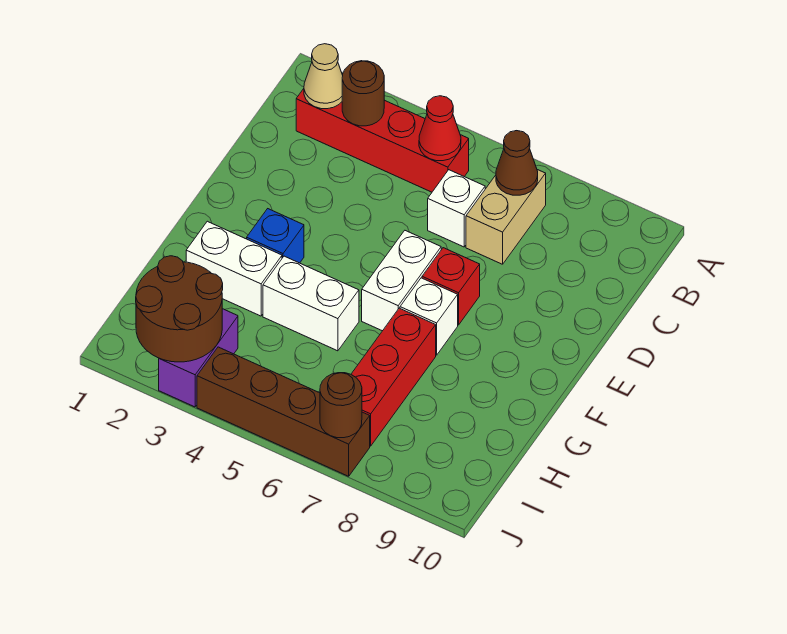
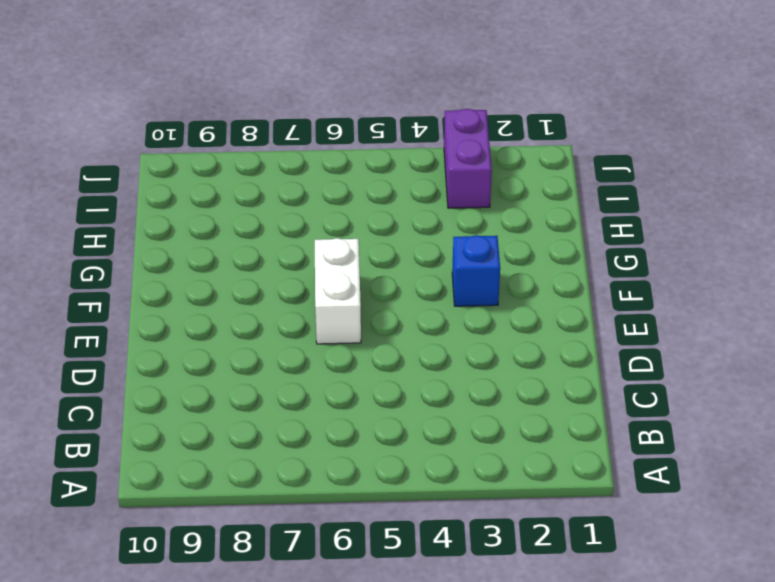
none -> red 1x4 brick [296,89,469,192]
none -> tan 1x2 brick [466,170,546,264]
none -> white 1x1 brick [428,170,485,247]

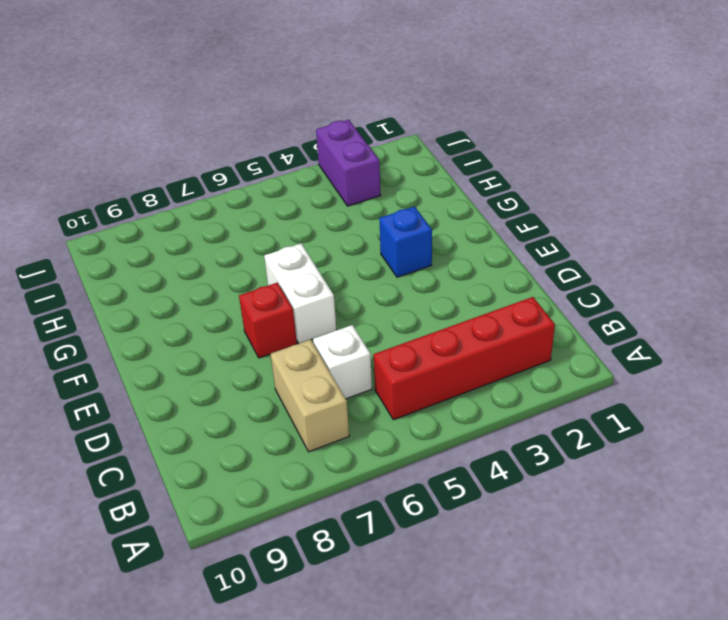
none -> white 1x1 brick [400,278,458,355]
none -> white 1x2 brick [186,221,282,316]
none -> white 1x2 brick [263,256,359,351]

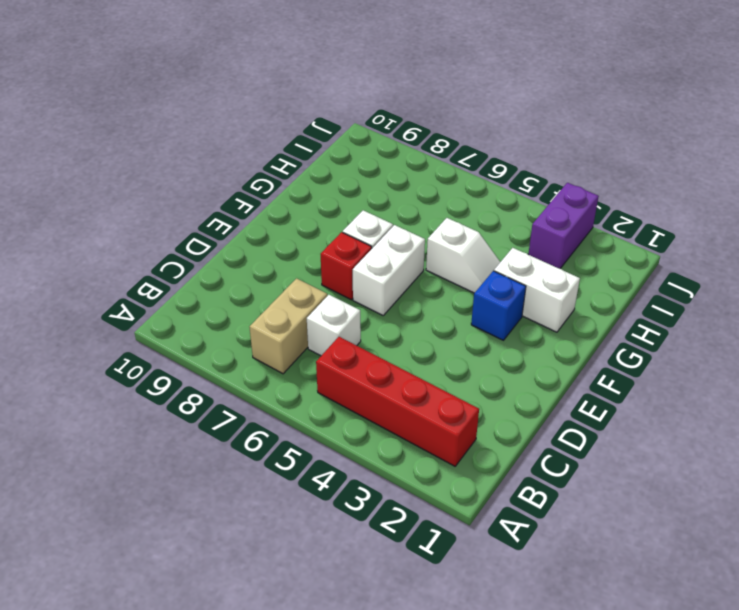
white 1x2 slope [426,218,500,293] -> white 1x2 brick [263,256,359,351]
none -> red 1x3 brick [351,308,436,446]
none -> brown 1x4 brick [197,347,370,476]
none -> tan 1x1 cone [304,44,343,109]

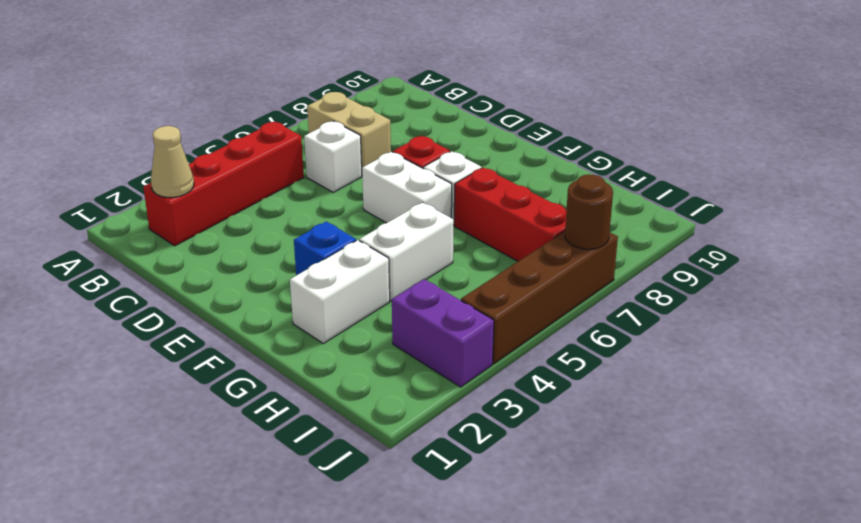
none -> brown 1x1 round brick [342,61,384,126]
none -> red 1x1 cone [419,96,461,161]
none -> brown 1x1 cone [496,131,538,195]

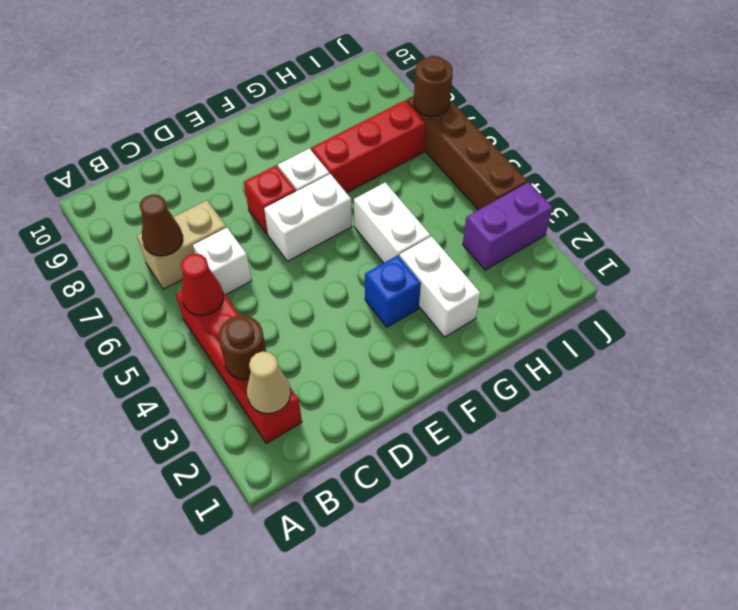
none -> brown 2x2 round brick [136,256,223,362]

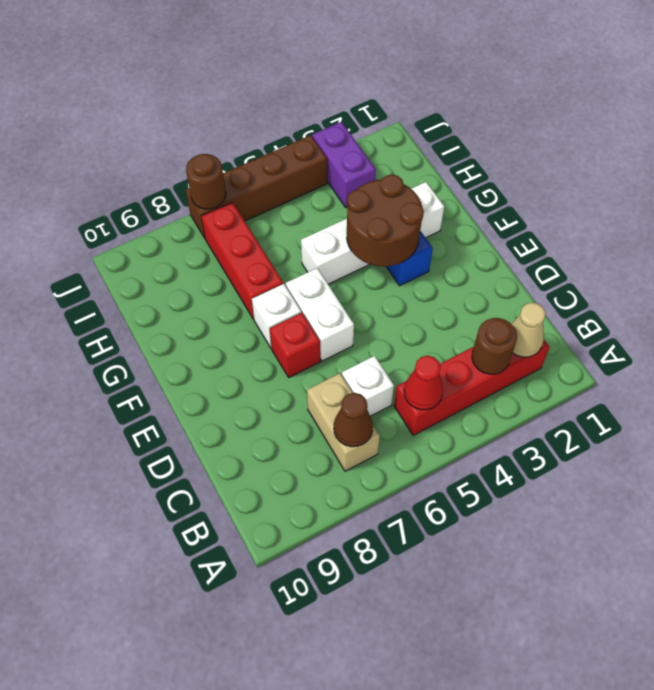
brown 2x2 round brick [347,175,424,267] -> brown 2x2 round brick moved to [136,256,223,362]

